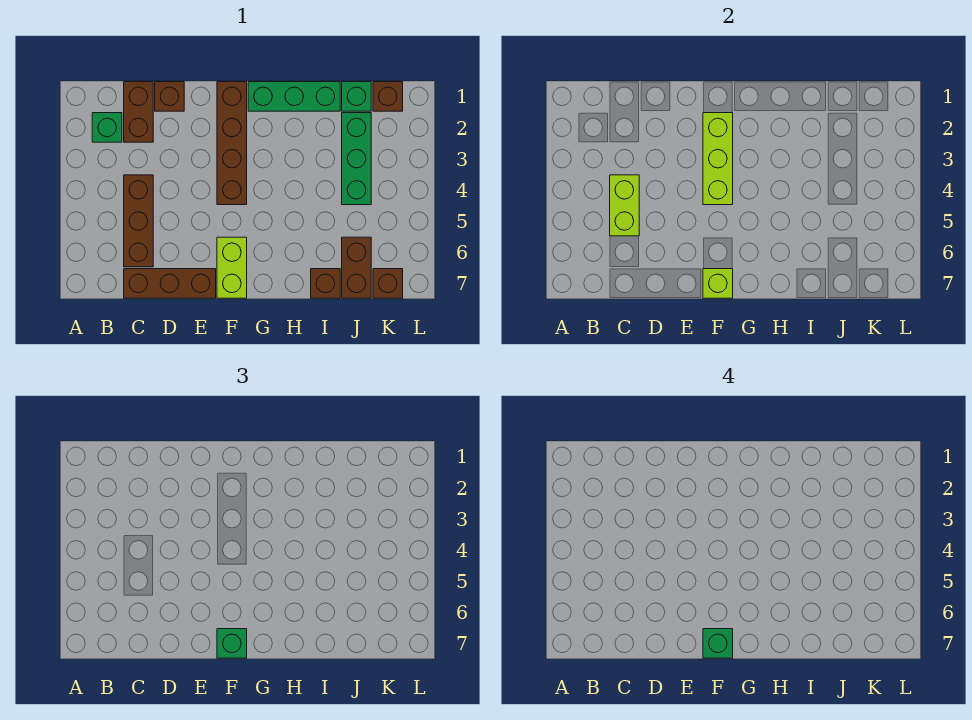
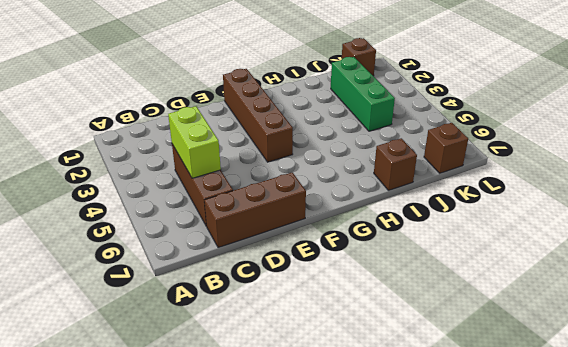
none -> green 1x1 brick [92,113,122,142]
none -> brown 1x2 brick [124,82,153,142]
none -> brown 1x1 brick [155,82,184,111]

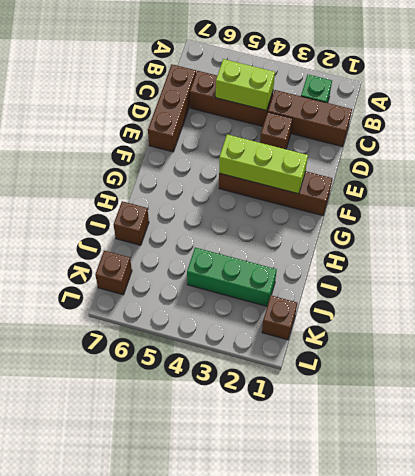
brown 1x3 brick [268,90,352,147] -> brown 1x2 brick [124,82,153,142]
brown 1x1 brick [260,112,293,149] -> brown 1x1 brick moved to [155,82,184,111]
none -> lime 1x2 brick [217,237,247,298]
none -> green 1x3 brick [248,82,340,111]
none -> green 1x1 brick [342,82,371,111]

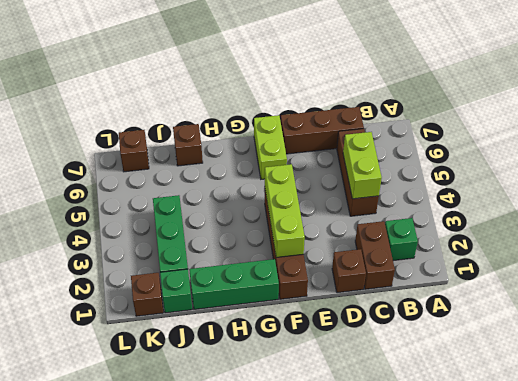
none -> brown 1x2 brick [342,237,371,298]
none -> lime 1x1 brick [703,269,733,298]
none -> green 1x1 brick [217,629,247,658]

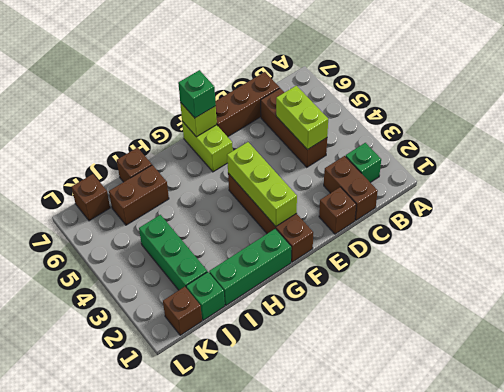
brown 1x2 brick [109,165,169,225] -> brown 1x2 brick turned to [342,237,371,298]
none -> green 1x1 brick [703,629,733,658]

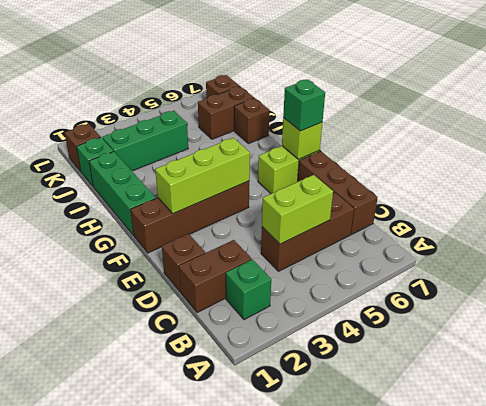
none -> green 1x1 brick [703,629,733,658]

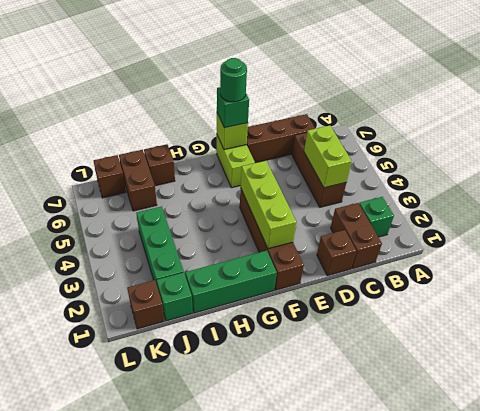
green 1x1 round brick [220,58,247,102] -> green 1x1 brick [703,629,733,658]

